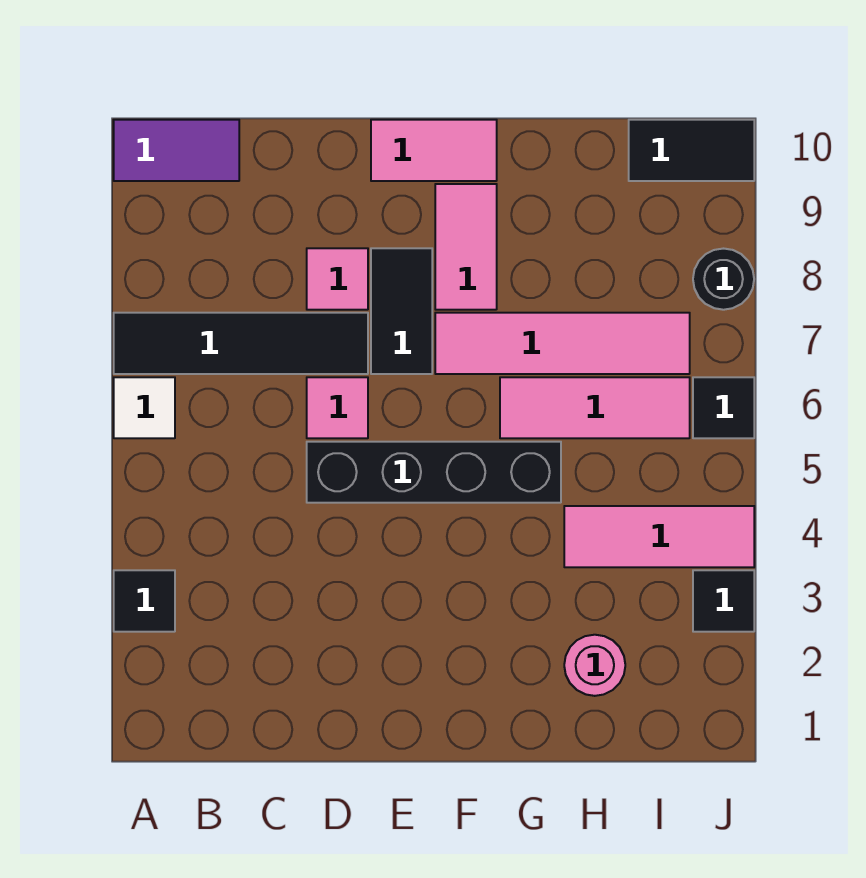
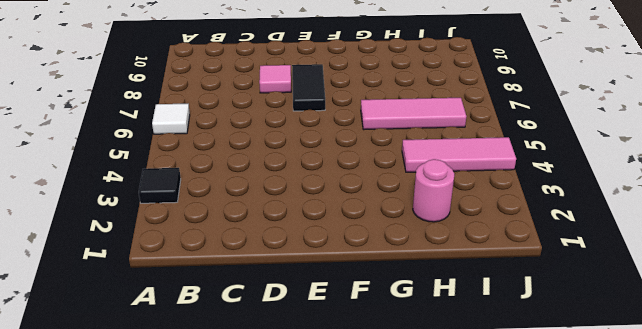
none -> black 1x4 tile [114,313,368,374]
none -> purple 1x2 tile [114,120,239,181]
none -> black 1x4 brick [307,442,561,503]

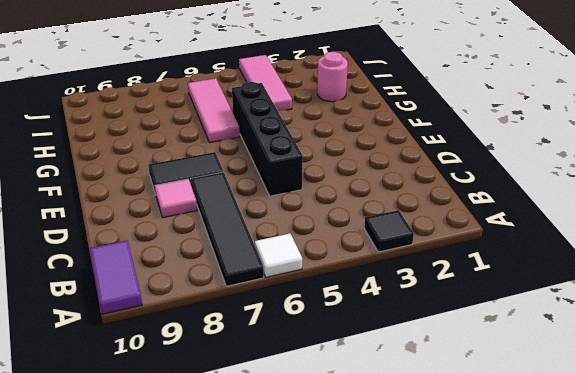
none -> pink 1x1 tile [307,377,368,438]
none -> pink 1x2 tile [371,120,497,181]
none -> pink 1x4 tile [435,313,690,374]

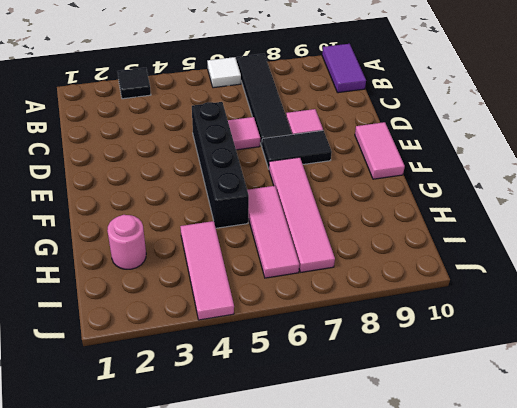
none -> pink 1x2 tile [435,184,497,310]
none -> black 1x2 tile [629,120,754,181]
none -> black 1x1 tile [693,570,754,632]

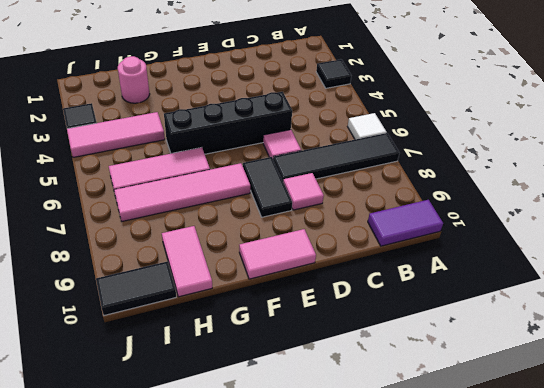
pink 1x2 tile [162,226,212,297] -> pink 1x2 tile moved to [435,184,497,310]
none -> black 1x1 tile [693,377,754,438]
none -> black 1x1 round brick [693,249,754,310]

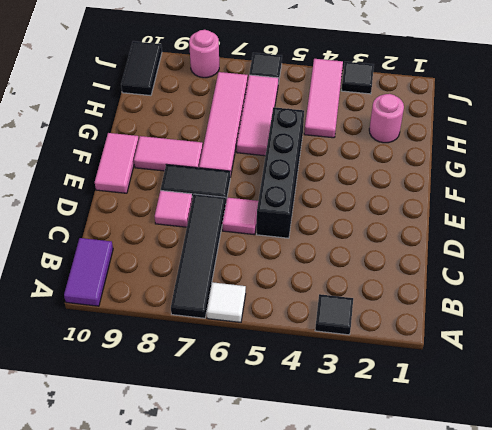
pink 1x1 round brick [189,30,219,78] -> black 1x1 round brick [693,249,754,310]

